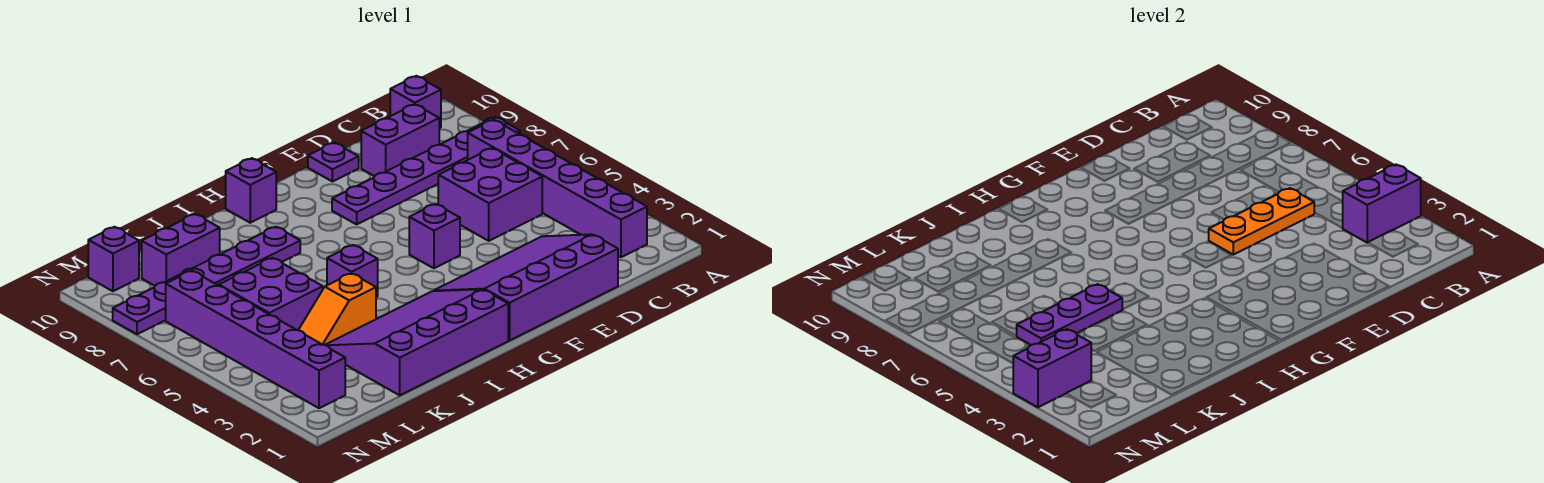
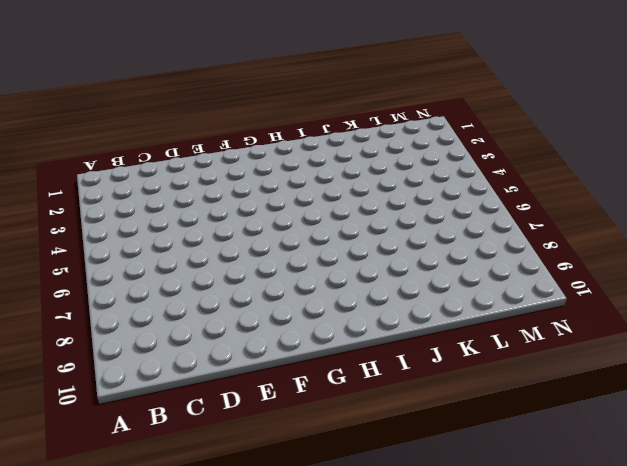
none -> purple 1x6 plate [332,117,520,224]
none -> purple 1x6 brick [468,120,647,257]
none -> purple 1x1 brick [390,76,441,128]

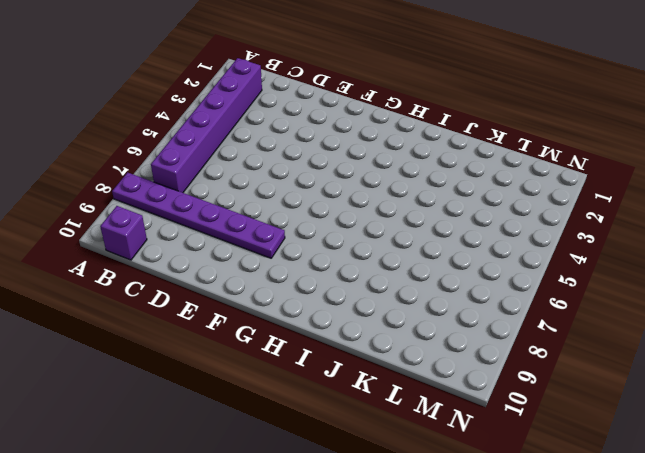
none -> purple 2x2 brick [438,148,542,241]
none -> purple 1x2 brick [361,104,439,176]
none -> purple 3x4 slope [434,234,618,340]

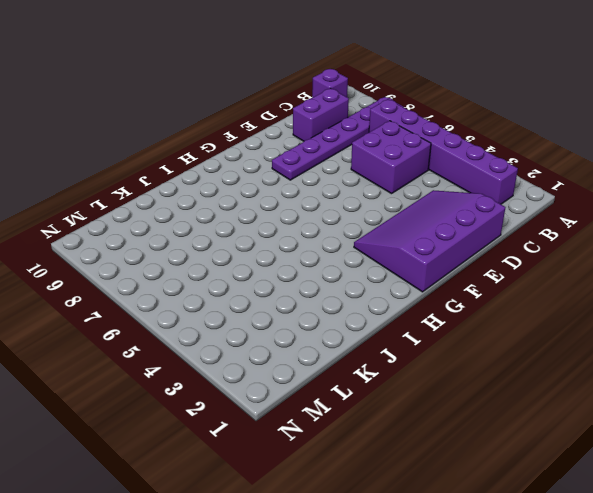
none -> purple 1x1 plate [308,143,359,182]
none -> purple 1x1 brick [409,204,460,268]
none -> purple 3x4 slope [326,289,508,395]

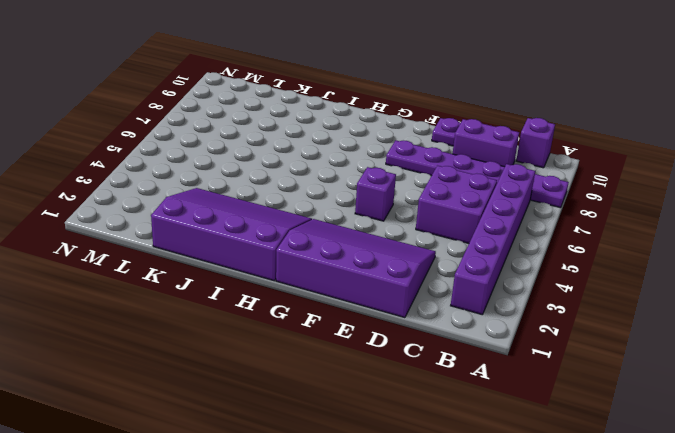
none -> purple 1x1 brick [226,158,276,223]
none -> purple 1x1 brick [327,245,378,297]
none -> purple 1x6 plate [113,227,300,334]

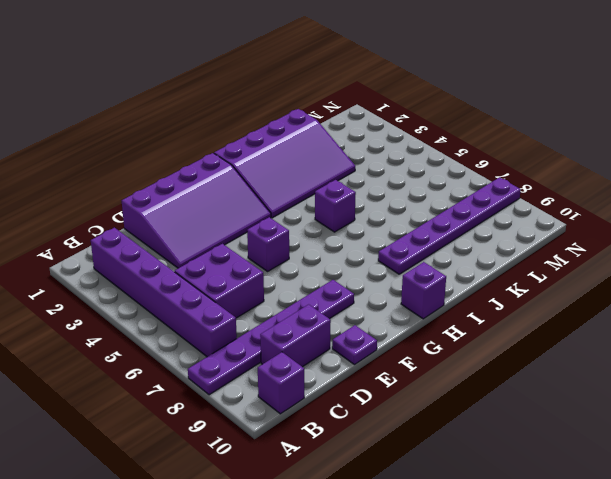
none -> orange 1x2 slope [299,273,376,345]
none -> purple 2x2 brick [219,258,323,330]
none -> purple 1x2 brick [142,214,220,286]

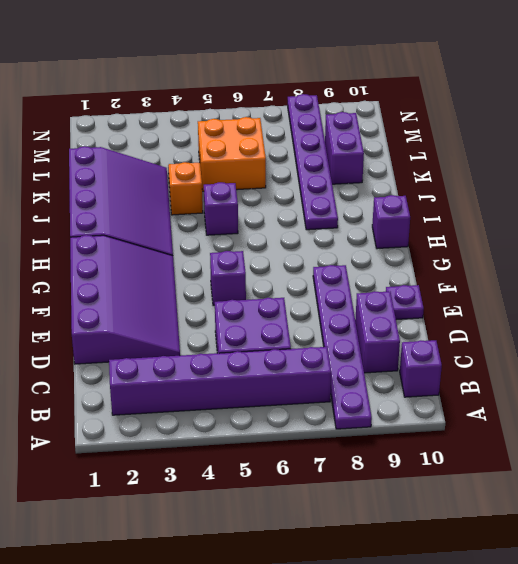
orange 2x2 brick [198,117,266,191] -> purple 2x2 brick [219,258,323,330]
none -> purple 1x6 brick [166,271,345,408]
none -> purple 1x1 brick [88,227,139,291]
none -> purple 1x2 brick [1343,164,1421,243]

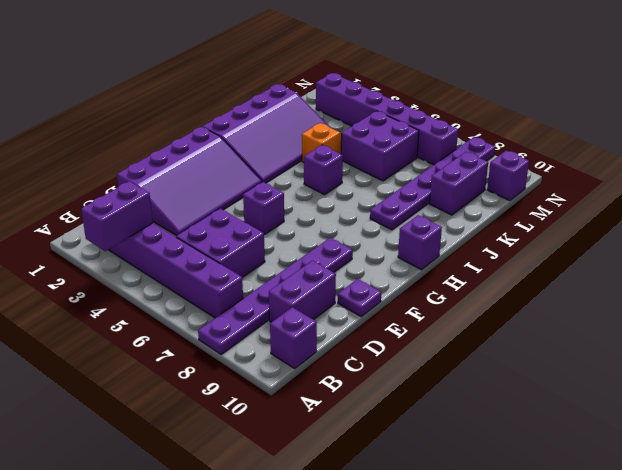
none -> orange 1x3 plate [1209,188,1315,255]
none -> purple 1x3 plate [1017,284,1123,345]
none -> purple 1x2 brick [1013,329,1092,407]

